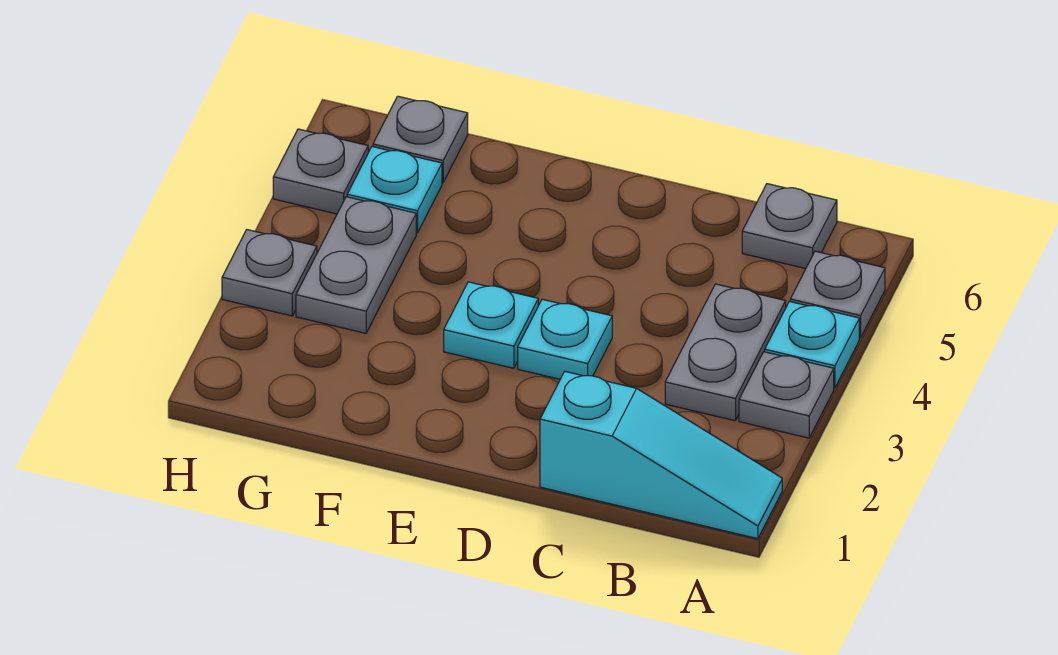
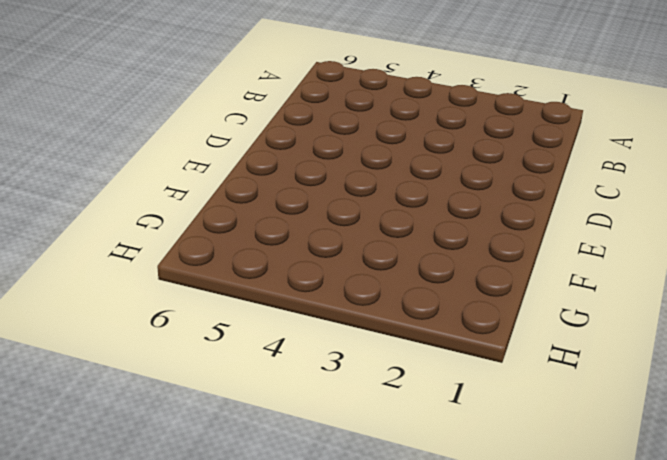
none -> cyan 1x3 slope [540,372,782,539]
none -> grey 1x1 plate [739,352,834,438]
none -> cyan 1x1 plate [765,301,859,388]

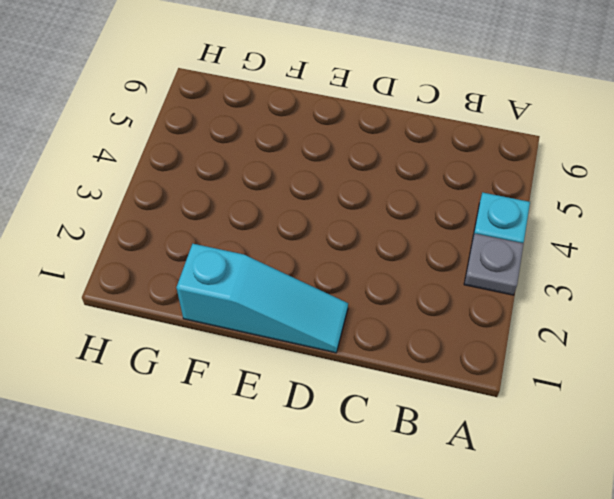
cyan 1x3 slope [176,244,348,353] -> cyan 1x3 slope moved to [540,372,782,539]
none -> grey 1x1 plate [790,251,885,338]
none -> grey 1x2 plate [665,284,786,421]
none -> grey 1x1 plate [742,184,837,268]

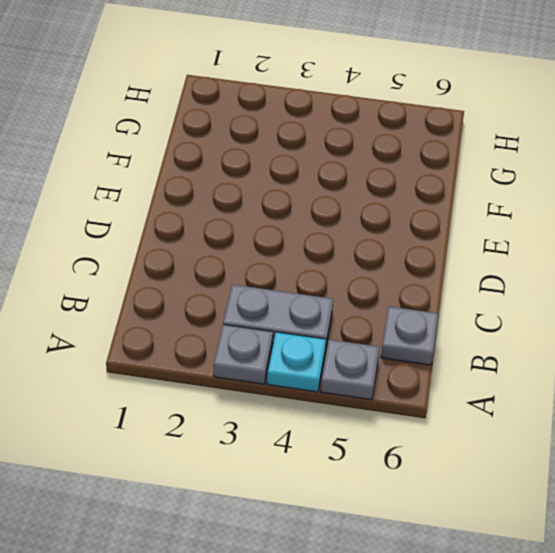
none -> cyan 1x3 slope [540,372,782,539]
none -> cyan 1x1 plate [518,299,612,379]
none -> cyan 1x1 plate [444,282,538,368]

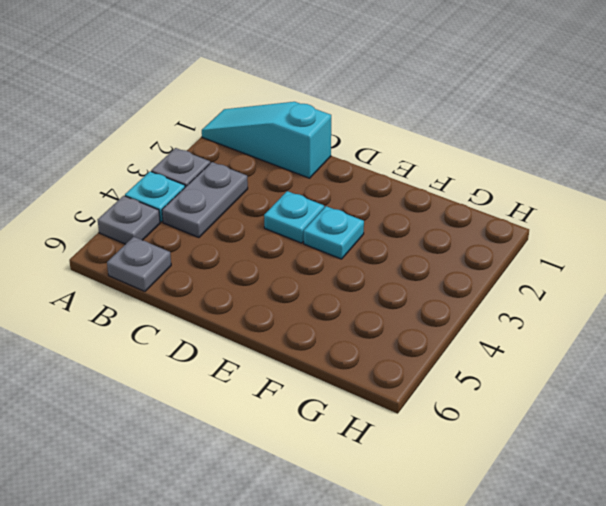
none -> grey 1x2 plate [296,197,416,333]
none -> cyan 1x1 plate [347,147,442,233]
none -> grey 1x1 plate [373,96,468,183]

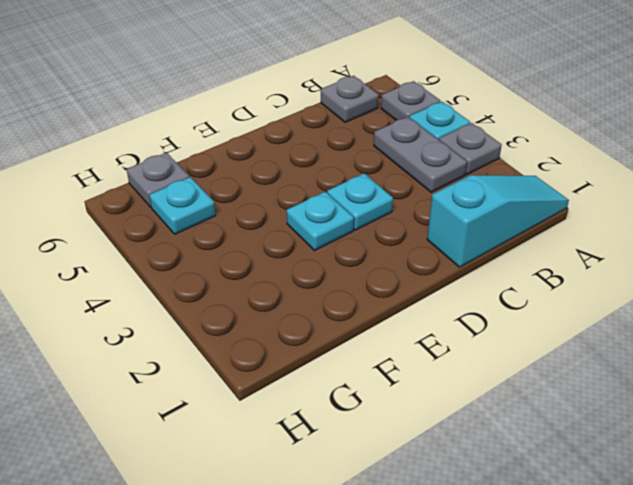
none -> grey 1x2 plate [296,197,416,333]
none -> grey 1x1 plate [222,230,317,316]
none -> grey 1x1 plate [273,129,368,214]

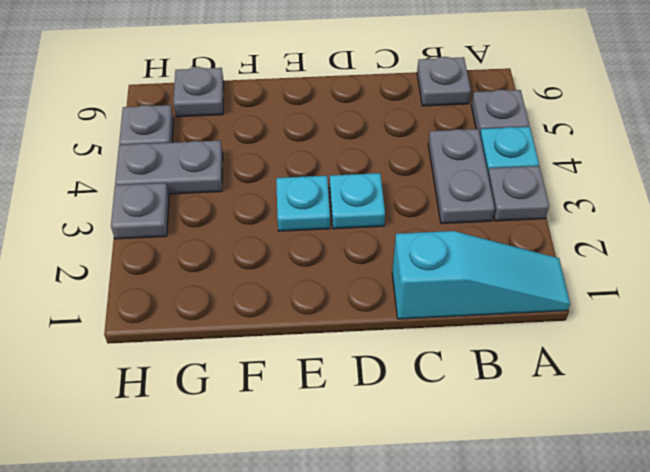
grey 1x2 plate [115,140,223,194] -> grey 1x2 plate turned to [296,197,416,333]
none -> cyan 1x1 plate [347,147,442,233]

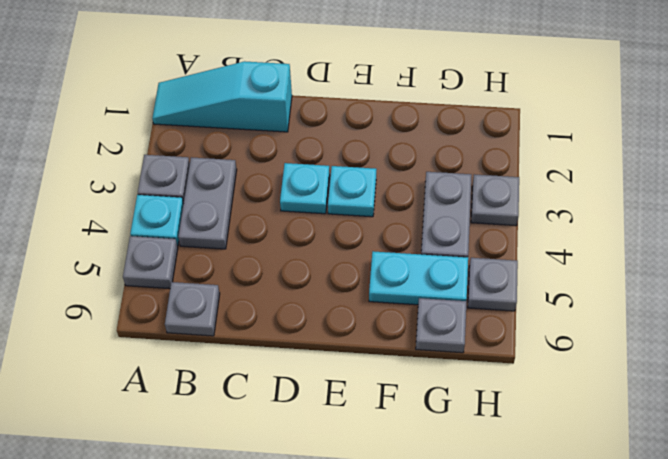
cyan 1x2 plate [369,251,468,305] -> cyan 1x1 plate [347,147,442,233]

